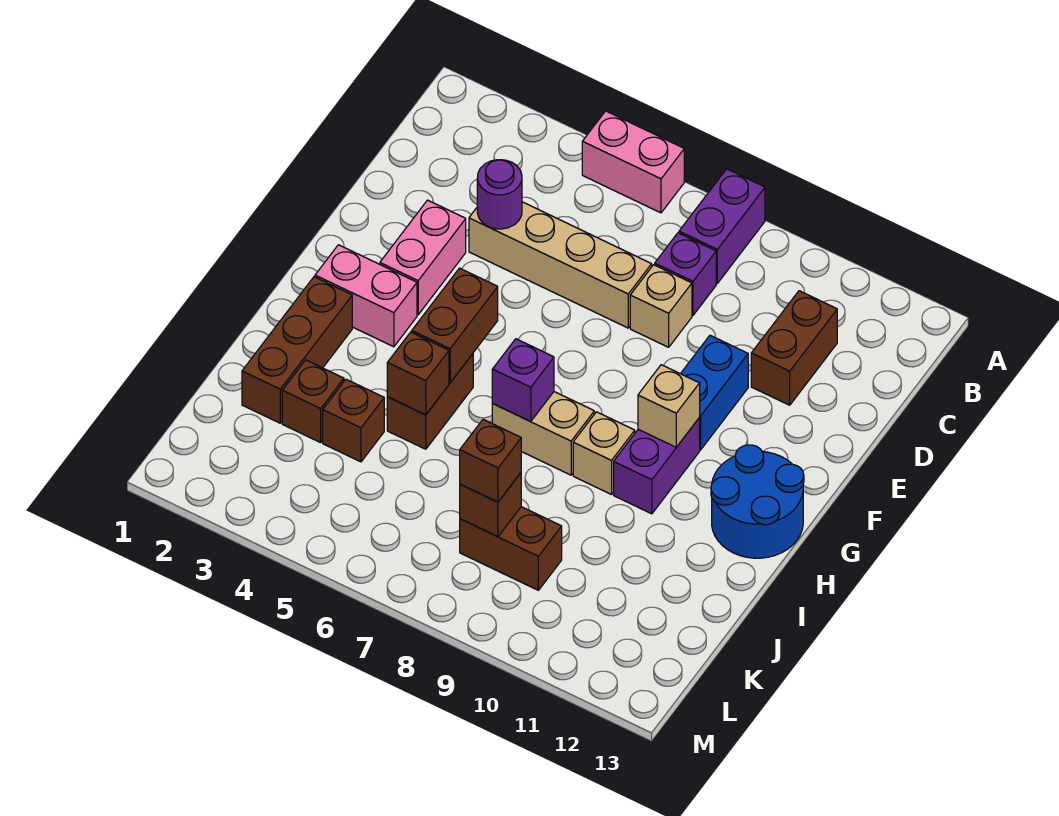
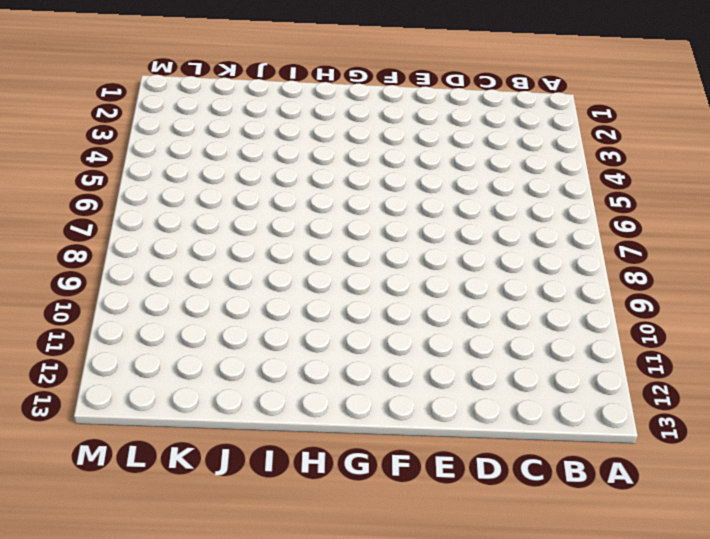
none -> pink 1x2 brick [582,111,684,213]
none -> purple 1x2 brick [679,169,765,283]
none -> purple 1x1 brick [655,233,716,315]

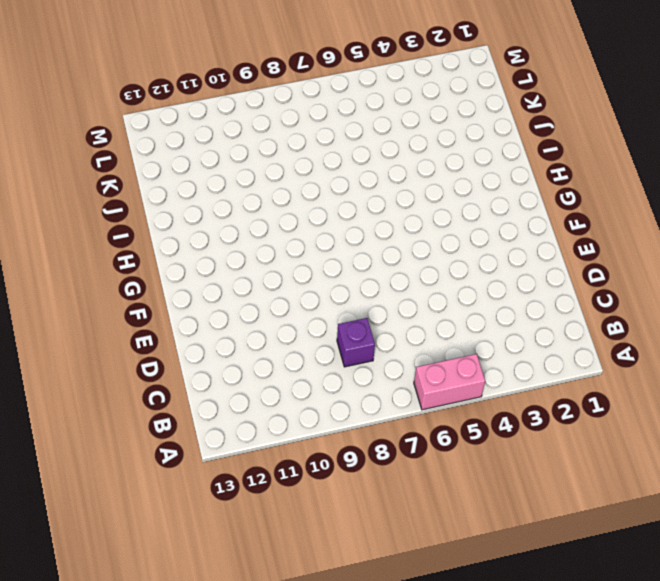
none -> purple 1x2 brick [679,169,765,283]
none -> brown 1x2 brick [751,291,837,405]
none -> tan 1x4 brick [469,202,652,328]

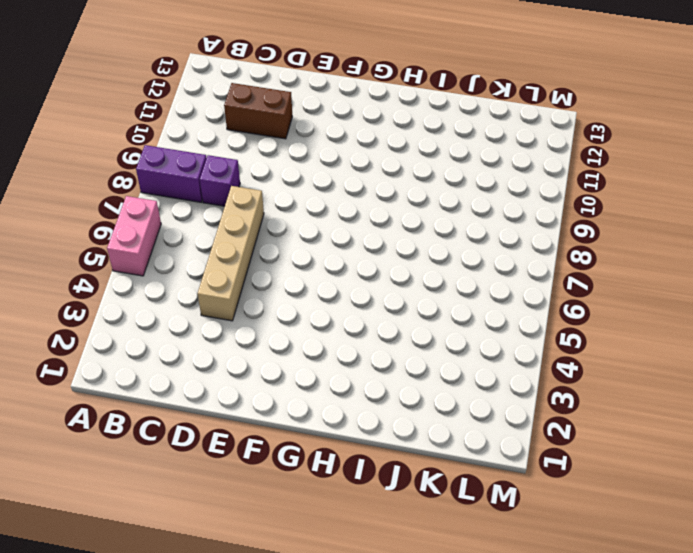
none -> tan 1x1 brick [630,265,692,347]
none -> pink 1x2 brick [380,200,466,315]
none -> blue 1x2 brick [681,335,748,450]

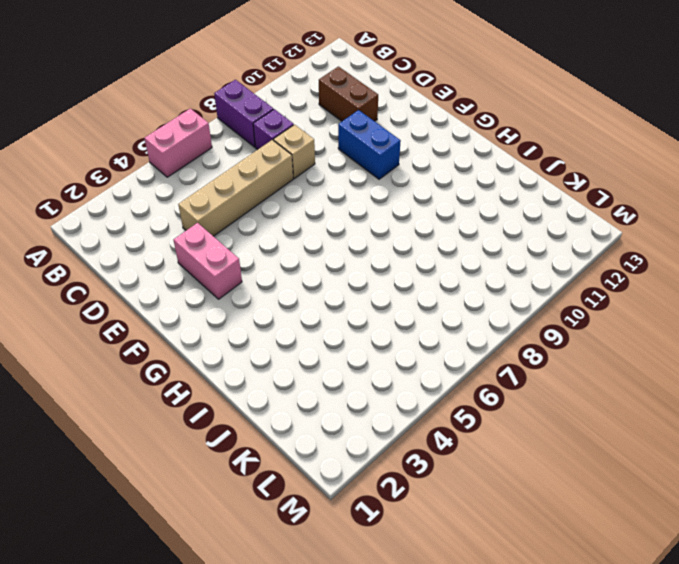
none -> pink 1x2 brick [315,245,417,347]
none -> purple 1x2 brick [614,418,700,514]
none -> blue 2x2 round brick [711,445,804,558]

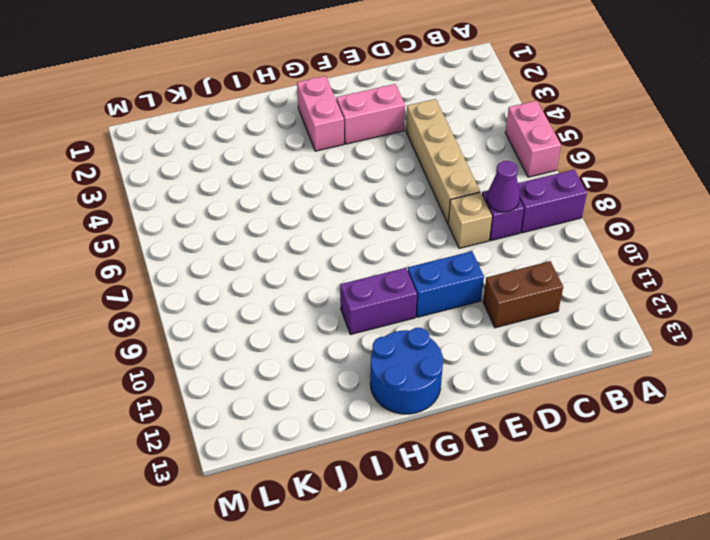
purple 1x1 cone [487,161,520,212] -> none
none -> brown 1x3 brick [242,277,352,423]
none -> brown 1x2 brick [387,354,473,449]
none -> tan 1x2 brick [492,392,594,475]

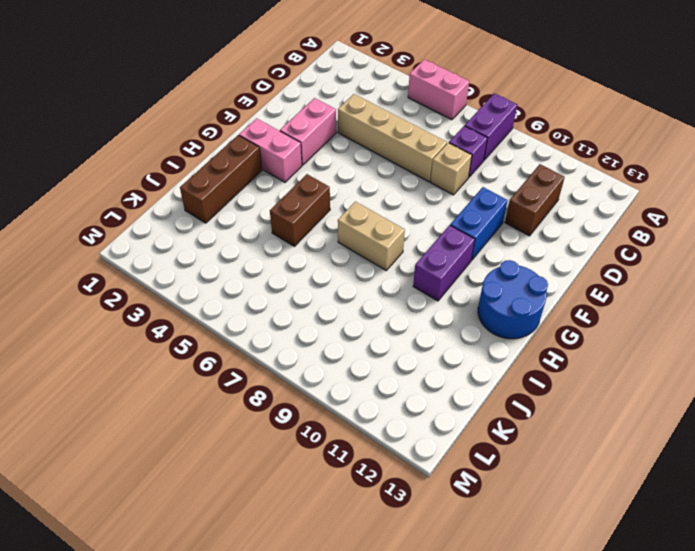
none -> tan 1x1 brick [573,412,635,495]
none -> brown 1x1 brick [282,360,344,443]
none -> brown 1x1 brick [323,379,384,462]

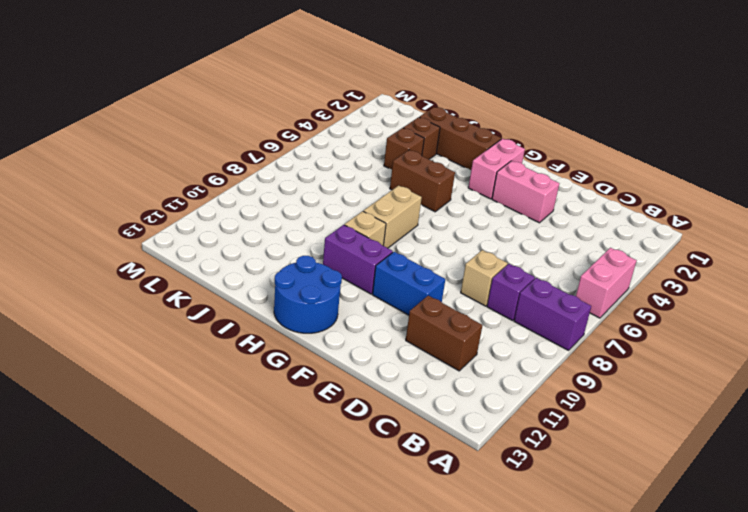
none -> tan 1x4 brick [469,202,652,328]
none -> brown 1x2 brick [460,507,562,590]
none -> purple 1x1 round brick [477,160,522,229]

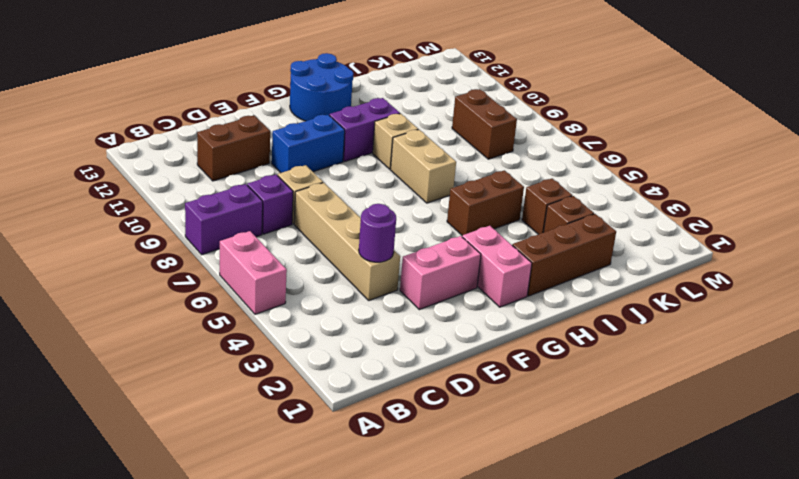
none -> brown 1x2 brick [412,268,498,383]
none -> tan 1x1 brick [638,365,700,447]
none -> purple 1x1 brick [492,339,554,422]

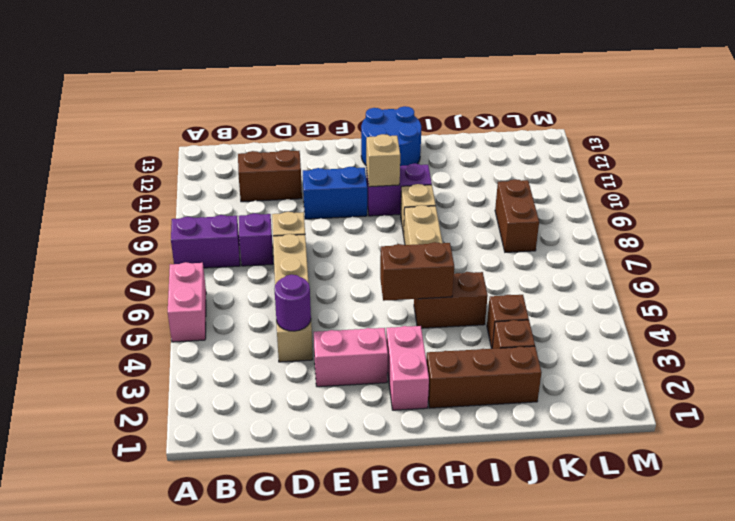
none -> purple 1x1 brick [492,339,554,422]
none -> brown 1x1 brick [387,332,449,415]
none -> brown 1x1 brick [460,473,521,537]

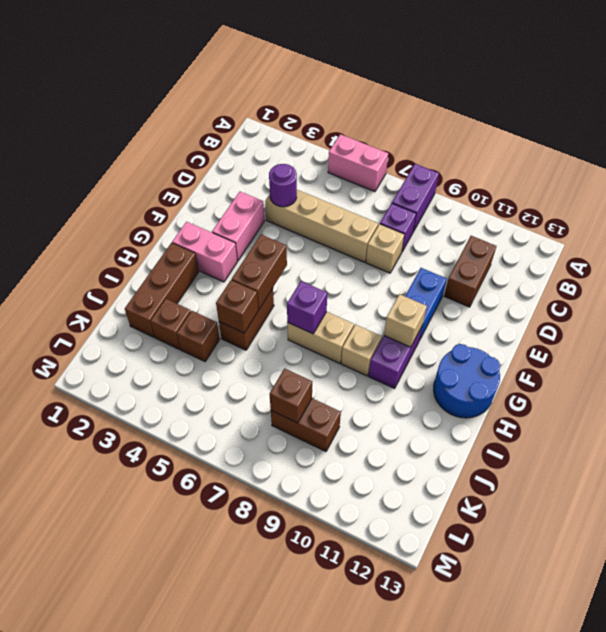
none -> brown 1x1 brick [460,420,521,502]

